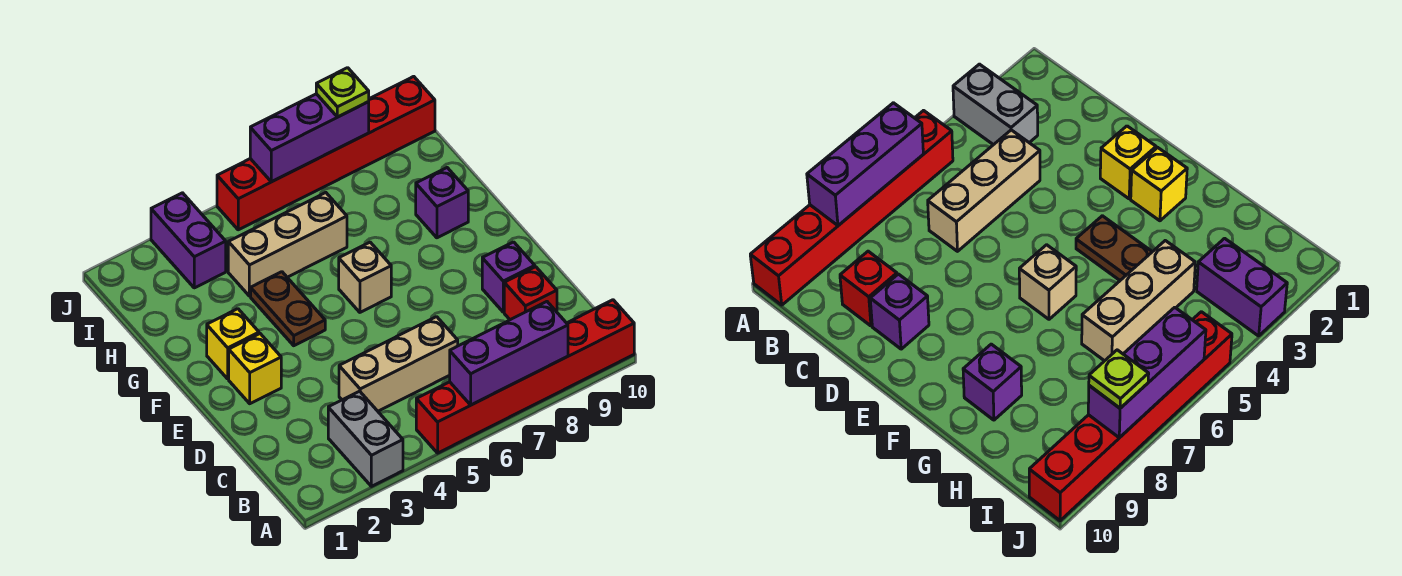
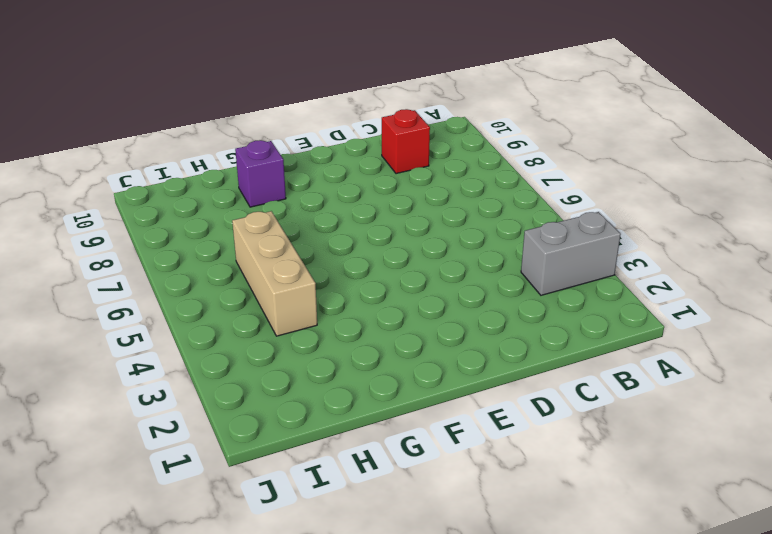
none -> red 1x6 brick [416,300,634,453]
none -> tan 1x3 brick [339,317,458,411]
none -> purple 1x1 brick [482,242,535,312]

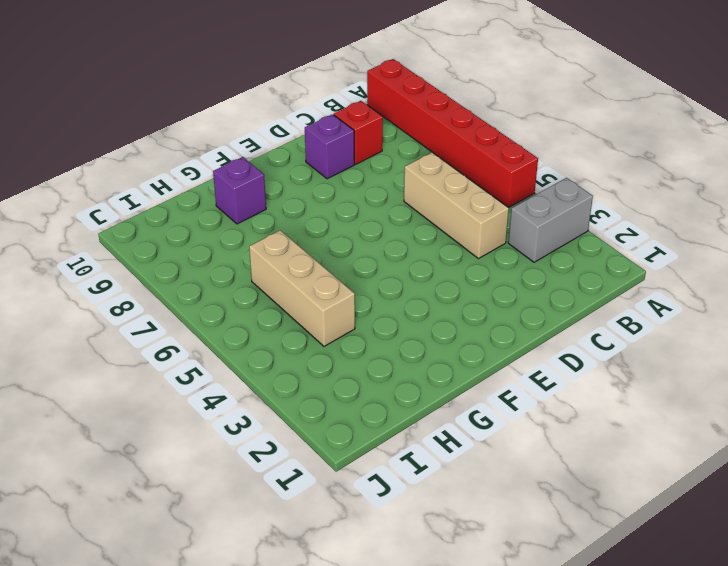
none -> yellow 1x1 brick [229,334,281,404]
none -> yellow 1x1 brick [207,309,259,379]
none -> brown 1x2 plate [251,272,325,346]

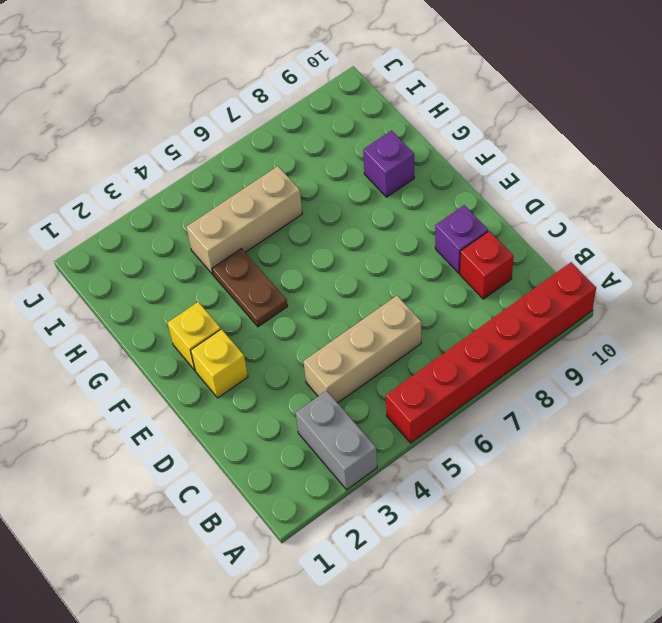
none -> tan 1x1 brick [339,242,391,312]
none -> purple 1x2 brick [151,193,226,288]
none -> red 1x6 brick [217,76,435,230]

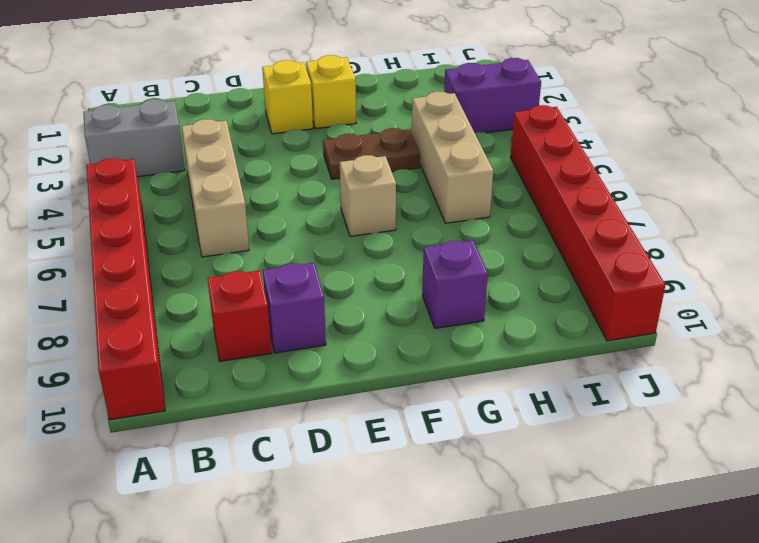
none -> purple 1x3 brick [450,302,568,405]
none -> purple 1x3 brick [250,94,369,182]
none -> lime 1x1 plate [316,68,369,117]

